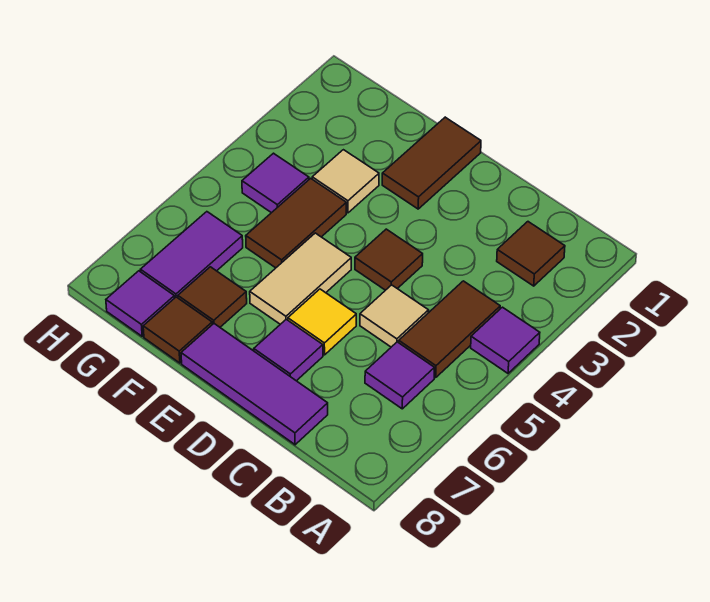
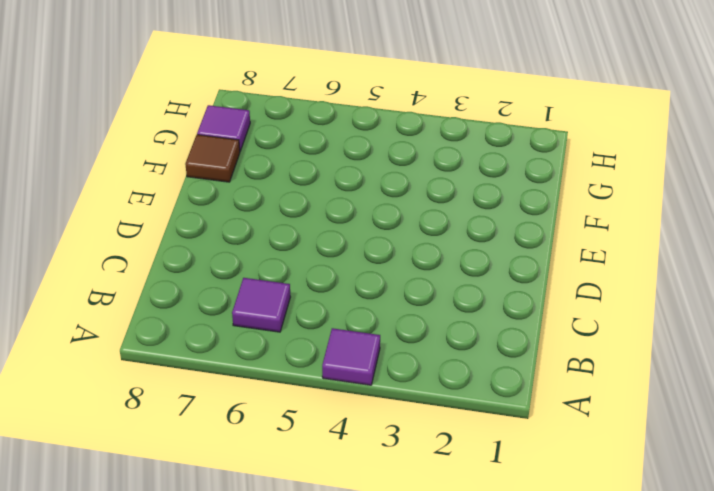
none -> brown 1x1 tile [497,222,565,286]
none -> brown 1x2 tile [399,281,500,377]
none -> tan 1x1 tile [360,285,429,347]

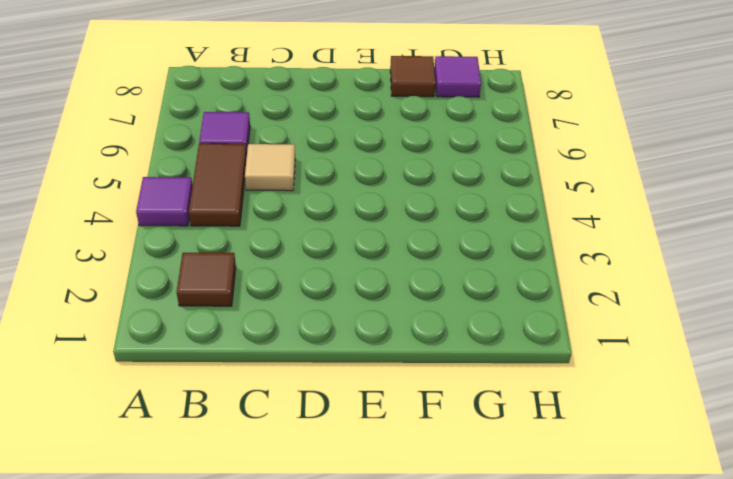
none -> purple 1x3 tile [181,324,328,445]
none -> brown 1x1 tile [355,229,423,290]
none -> yellow 1x1 tile [288,289,356,355]

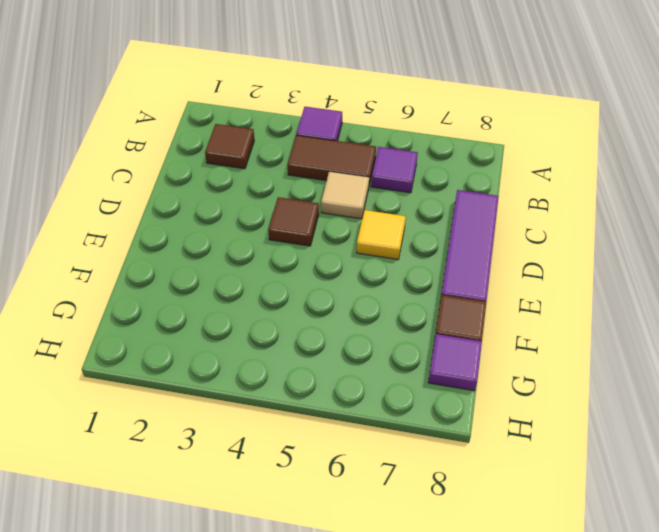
none -> purple 1x1 tile [254,319,323,381]
none -> brown 1x2 tile [382,117,481,209]
none -> tan 1x2 tile [250,233,351,324]

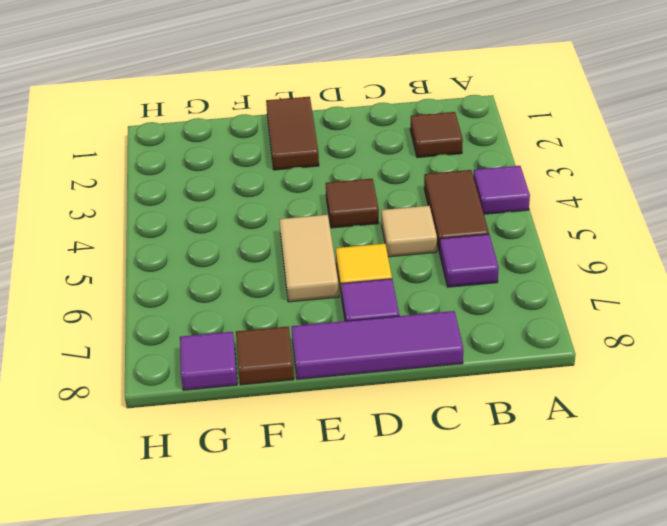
none -> tan 1x1 tile [312,150,379,213]
none -> brown 1x2 tile [246,178,346,268]
none -> brown 1x1 tile [178,267,247,327]

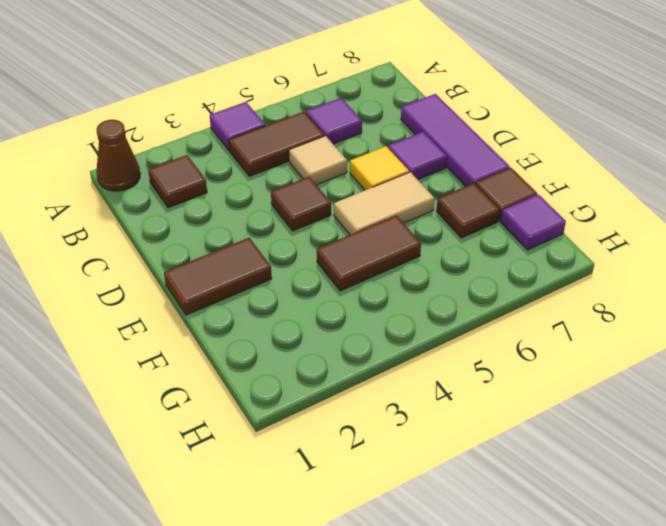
brown 1x1 cone [96,120,140,191] -> none
none -> tan 1x1 tile [312,150,379,213]
none -> purple 1x1 tile [242,153,309,213]
none -> purple 1x2 tile [140,212,243,298]

